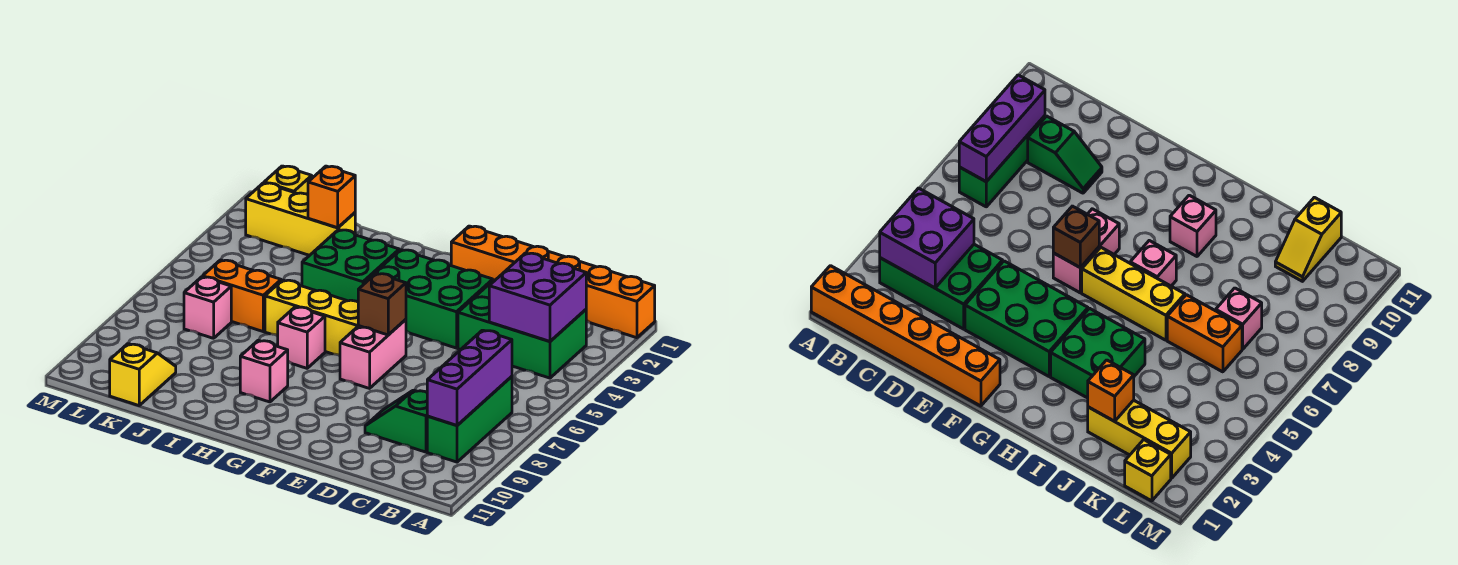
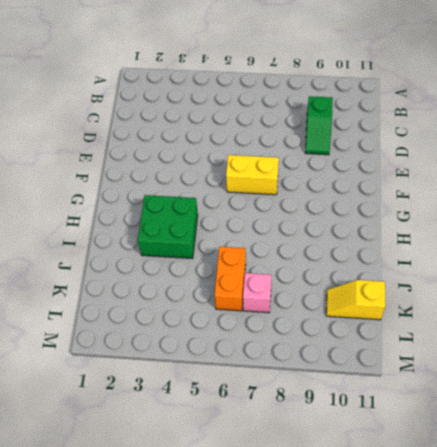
yellow 1x2 brick [226,155,279,195] -> pink 1x2 brick [340,319,406,388]
none -> orange 1x6 brick [451,226,655,338]
none -> green 2x3 brick [458,280,586,378]
none -> green 1x3 brick [427,376,512,462]

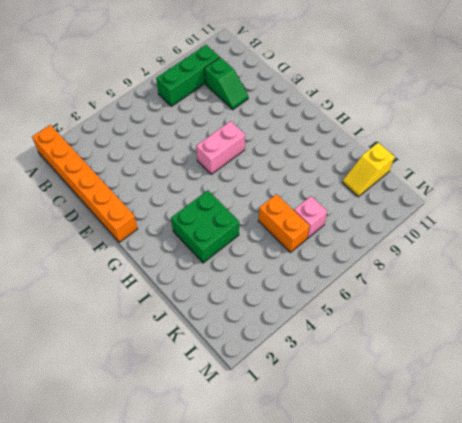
none -> green 2x3 brick [458,280,586,378]
none -> green 2x3 brick [364,250,493,348]
none -> yellow 1x3 brick [265,280,358,356]

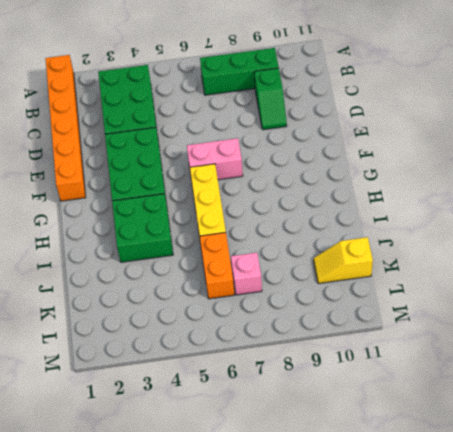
none -> pink 1x1 brick [278,307,325,368]
none -> pink 1x1 brick [240,340,288,402]
none -> yellow 1x3 brick [246,183,355,255]

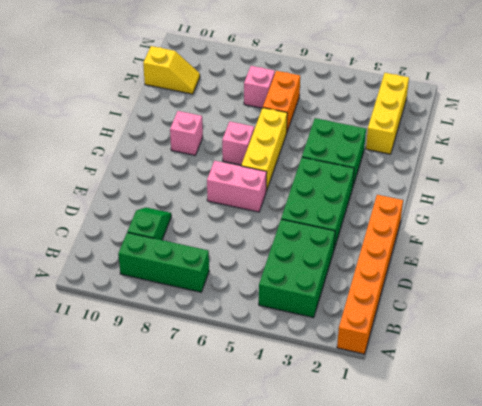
none -> yellow 1x1 brick [264,166,312,195]
none -> purple 2x2 brick [489,253,586,341]
none -> purple 1x3 brick [427,330,512,425]

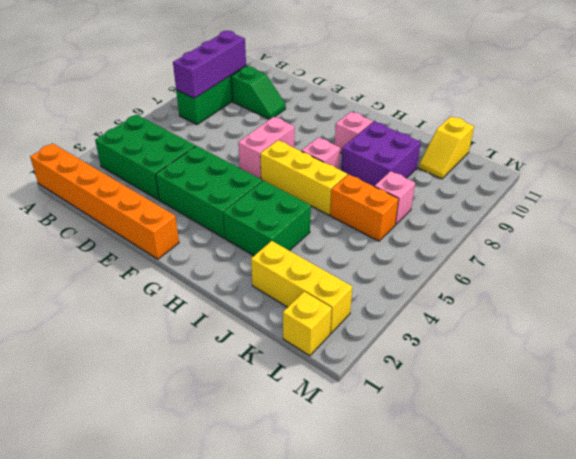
purple 2x2 brick [341,122,421,187] -> purple 2x2 brick moved to [489,253,586,341]
none -> brown 1x1 brick [358,273,406,335]
none -> orange 1x1 brick [308,166,355,228]

